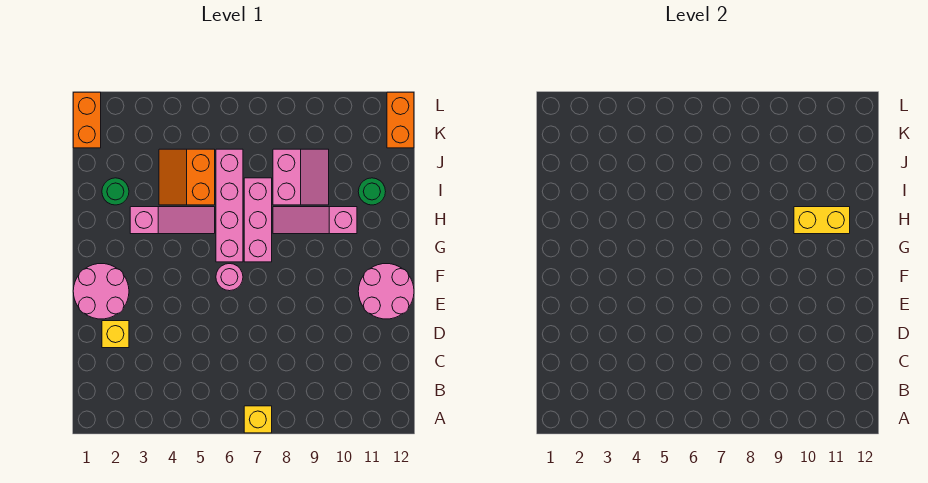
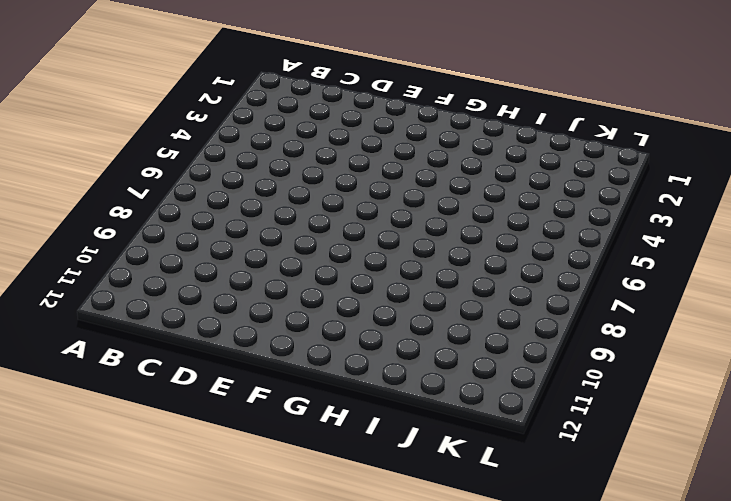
none -> yellow 1x1 brick [244,406,272,433]
none -> yellow 1x1 brick [102,321,129,348]
none -> pink 2x2 round brick [73,264,129,319]

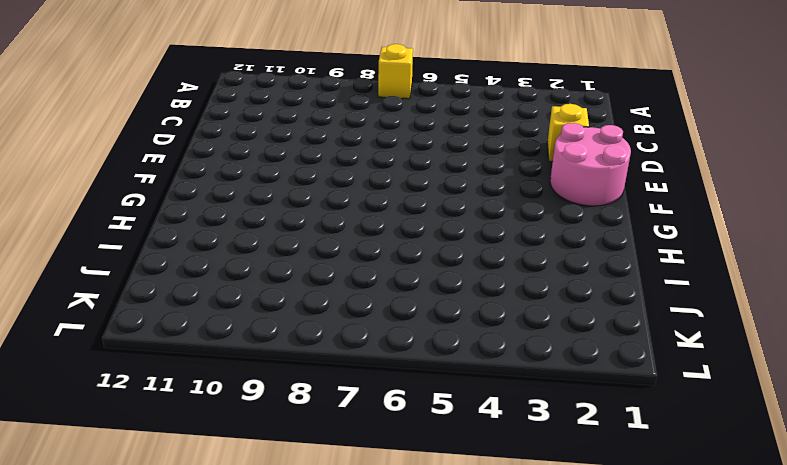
none -> pink 2x2 round brick [358,264,414,319]
none -> pink 1x1 round brick [216,264,243,291]
none -> pink 1x4 brick [216,149,243,262]

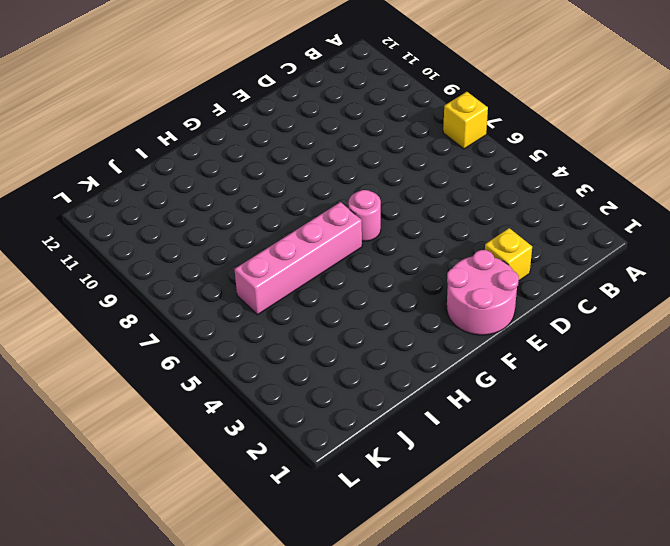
none -> pink 2x2 round brick [358,264,414,319]
none -> pink 1x3 brick [244,178,272,262]
none -> pink 1x3 slope [130,207,215,234]

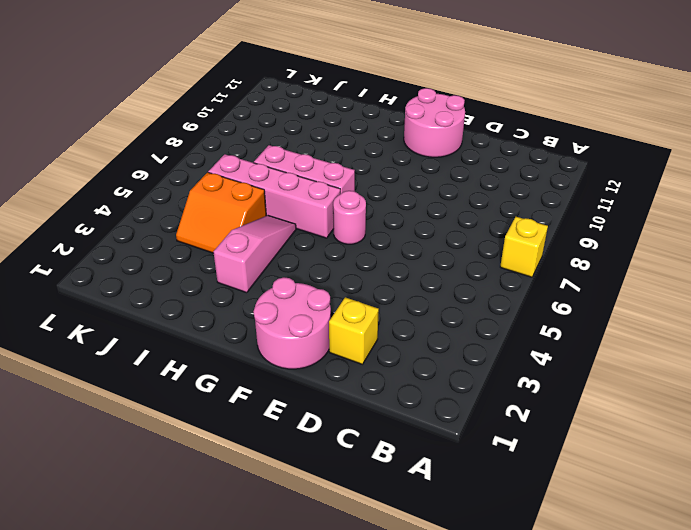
none -> pink 1x3 slope [273,207,357,234]
none -> green 1x1 round brick [102,178,129,205]
none -> pink 2x2 slope [273,149,329,205]

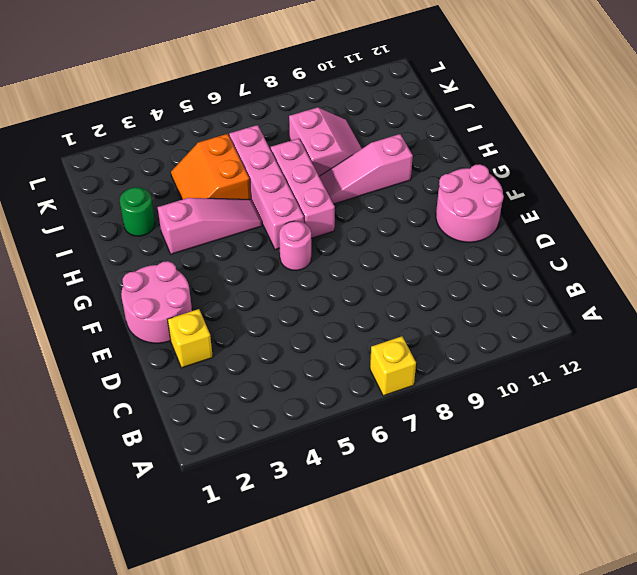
none -> green 1x1 round brick [358,178,386,205]
none -> orange 1x2 brick [73,92,101,148]
none -> orange 1x2 brick [387,92,414,148]

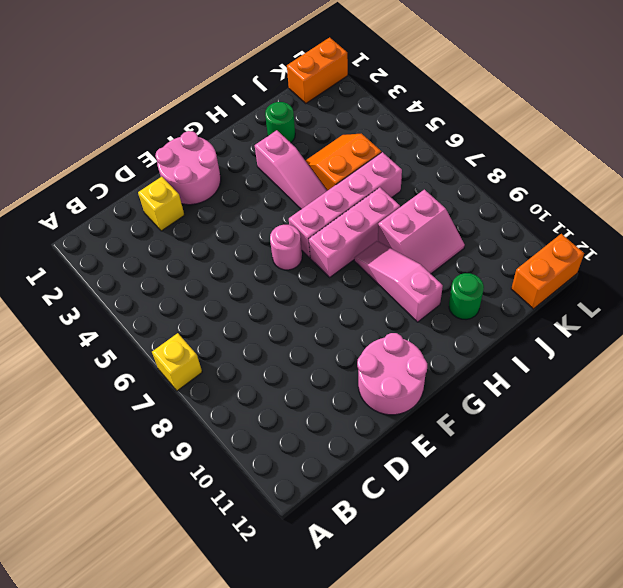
none -> yellow 1x2 brick [794,207,850,234]

